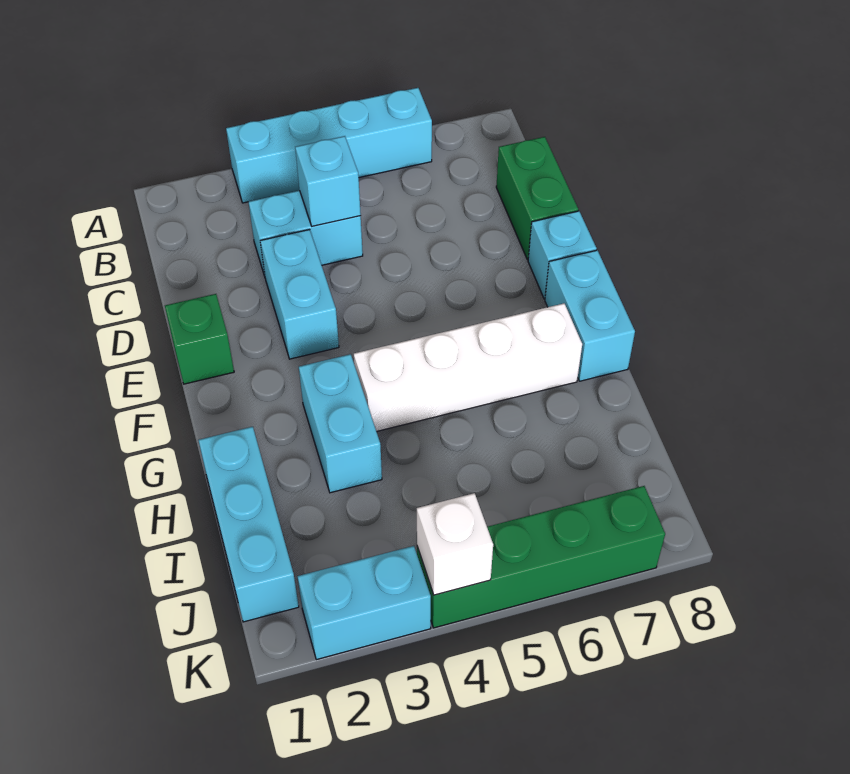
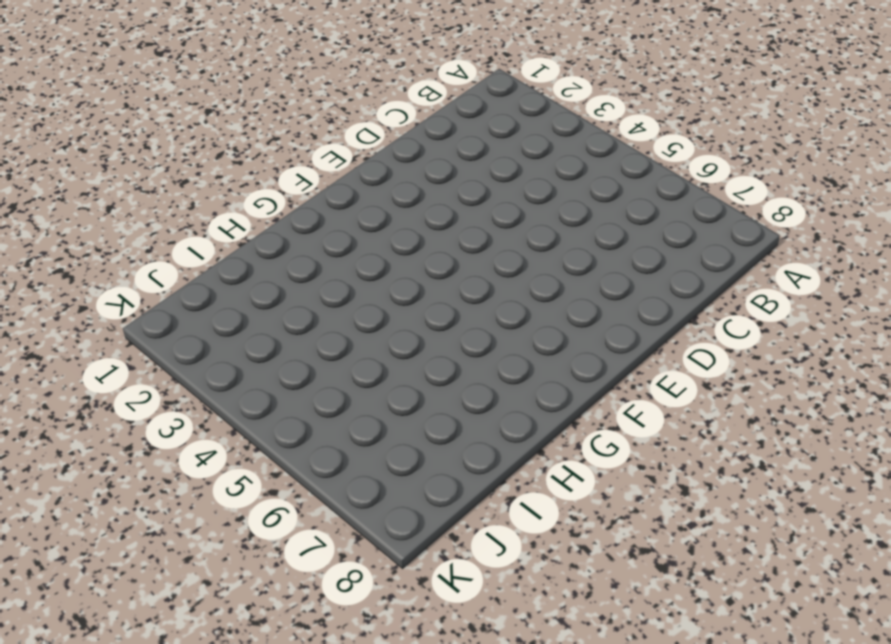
none -> cyan 1x4 brick [226,88,432,203]
none -> cyan 1x2 brick [249,190,363,276]
none -> green 1x2 brick [496,137,578,260]

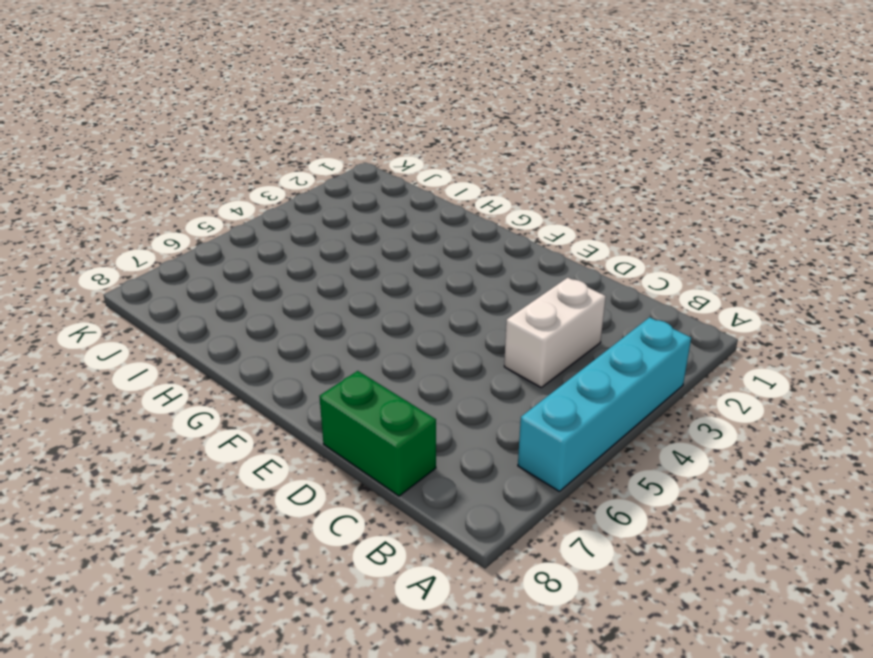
white 1x2 brick [504,278,606,387] -> cyan 1x2 brick [249,190,363,276]
none -> cyan 1x2 brick [260,230,339,359]
none -> green 1x1 brick [165,294,234,384]
none -> cyan 1x1 brick [528,211,597,299]

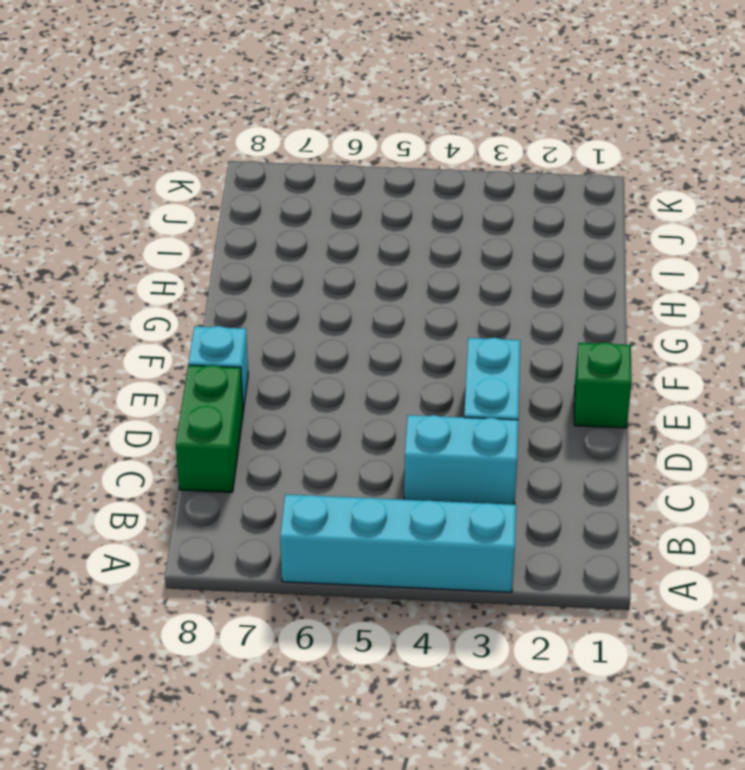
none -> cyan 1x2 brick [545,250,635,381]
none -> cyan 1x2 brick [299,354,382,493]
none -> white 1x4 brick [354,303,582,432]

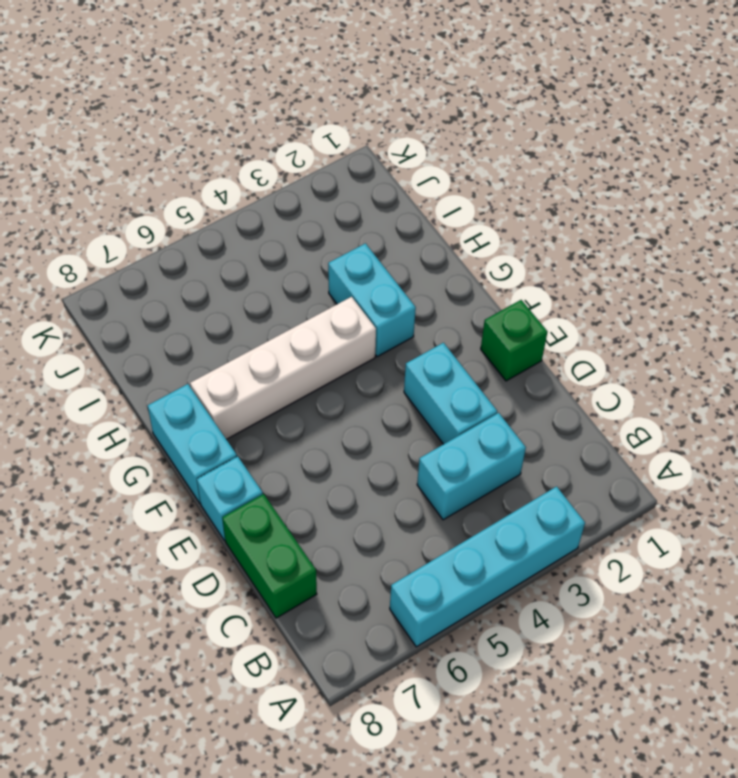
none -> cyan 1x3 brick [198,427,299,622]
none -> cyan 1x2 brick [297,546,431,660]
none -> green 1x4 brick [417,486,665,628]

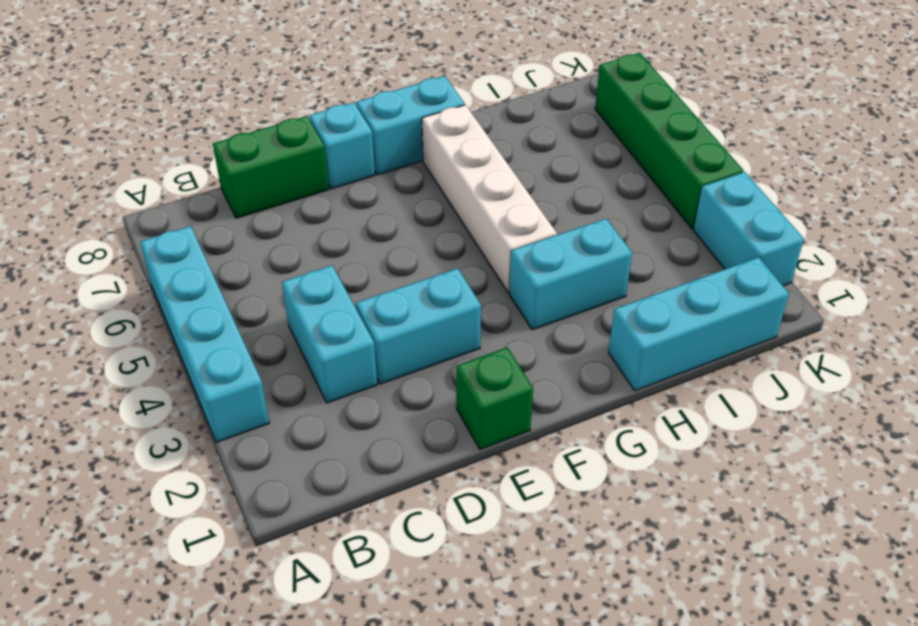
none -> cyan 1x1 brick [295,136,361,226]
none -> white 1x1 brick [417,493,493,595]

